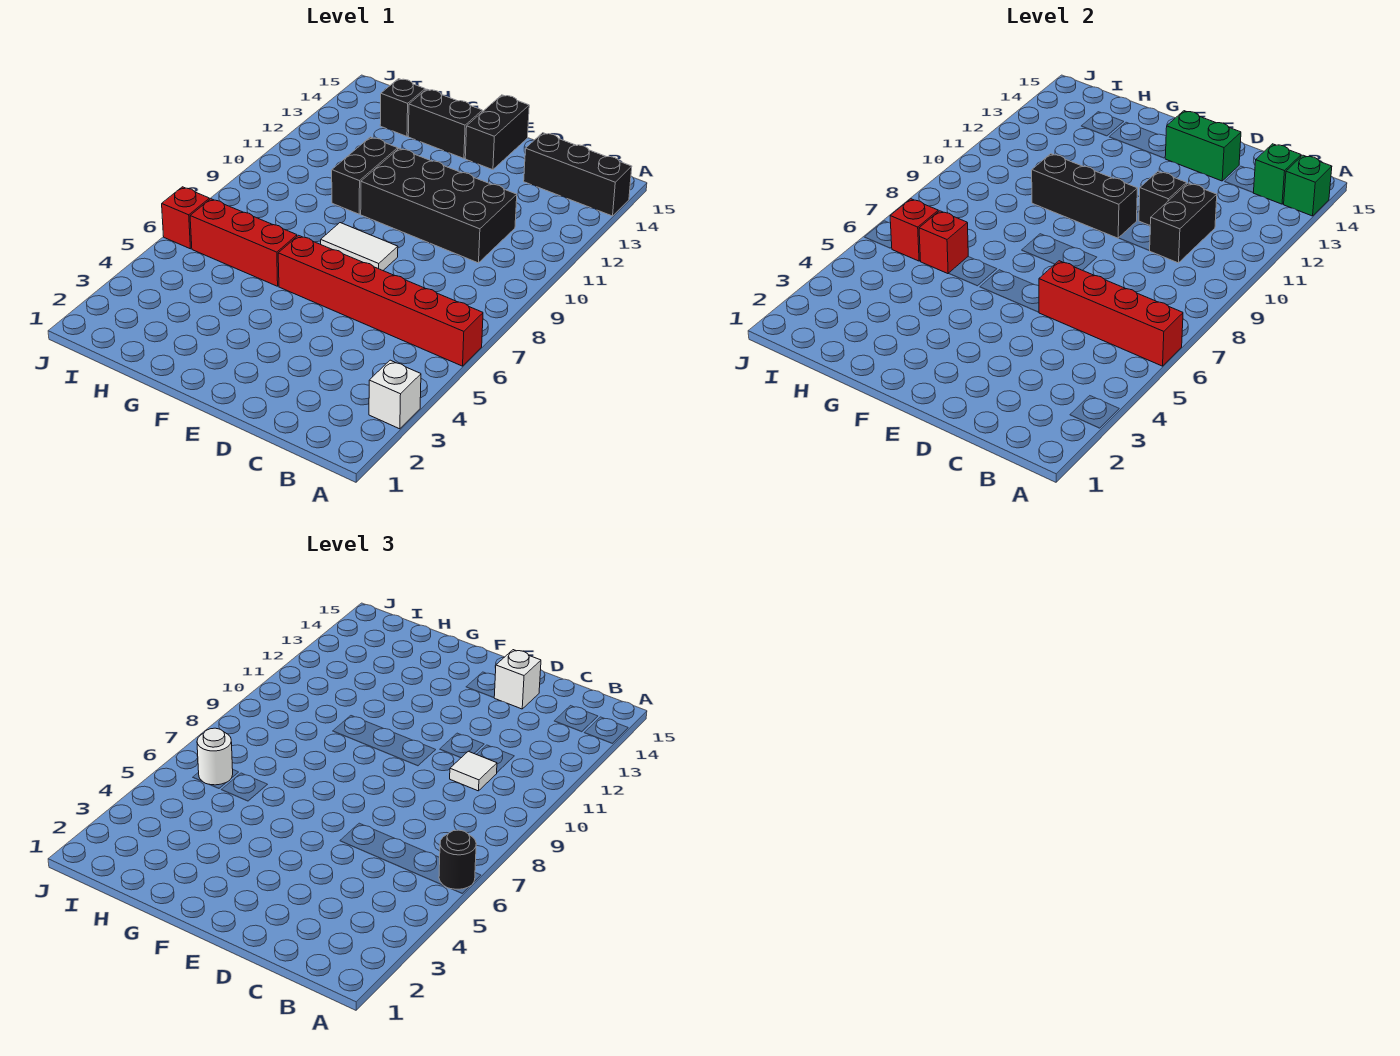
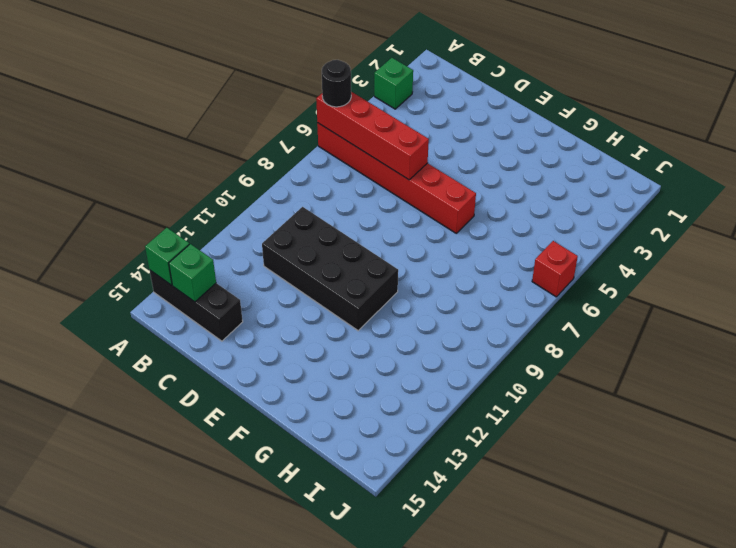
green 1x1 brick [374,58,413,109] -> white 1x1 brick [369,360,421,429]
none -> white 1x2 tile [321,223,398,270]
none -> black 1x2 brick [465,95,529,170]
none -> black 1x2 brick [408,89,482,158]

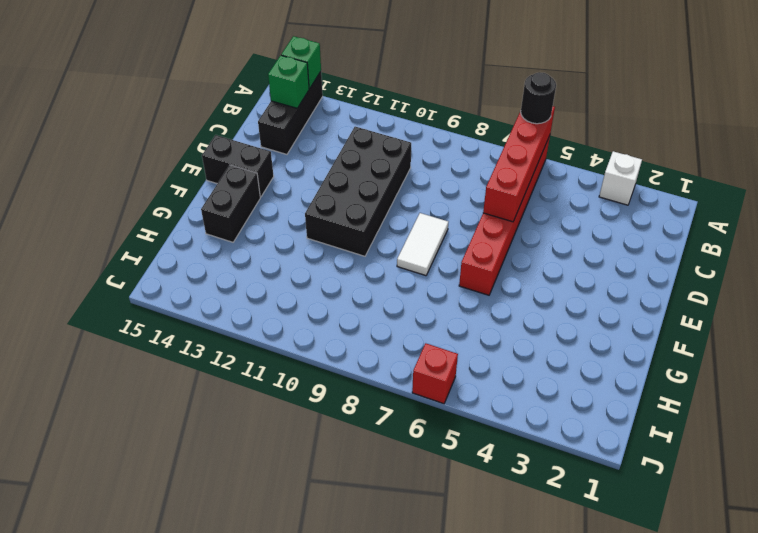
none -> red 1x3 brick [190,199,297,286]
none -> black 1x2 brick [332,137,398,214]
none -> black 1x1 brick [380,79,425,136]

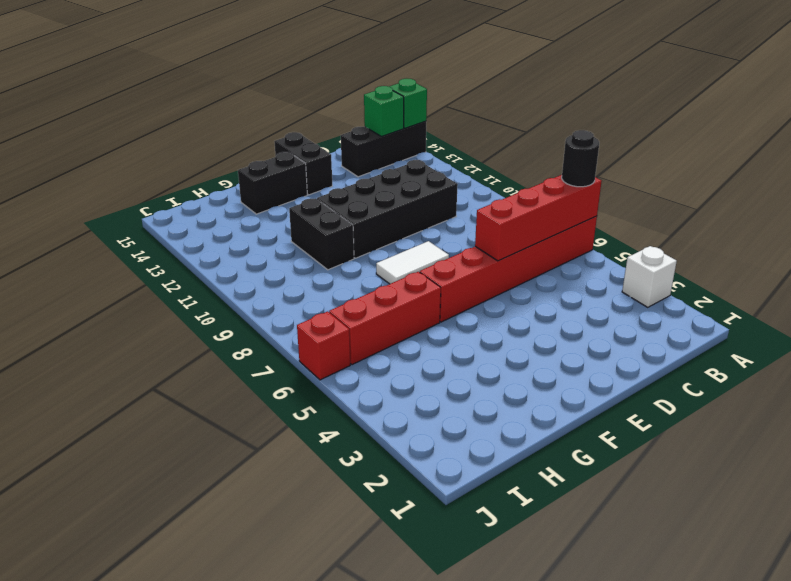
none -> black 1x1 brick [380,79,425,136]
none -> black 1x2 brick [1150,183,1217,263]
none -> black 1x1 brick [1139,171,1186,226]

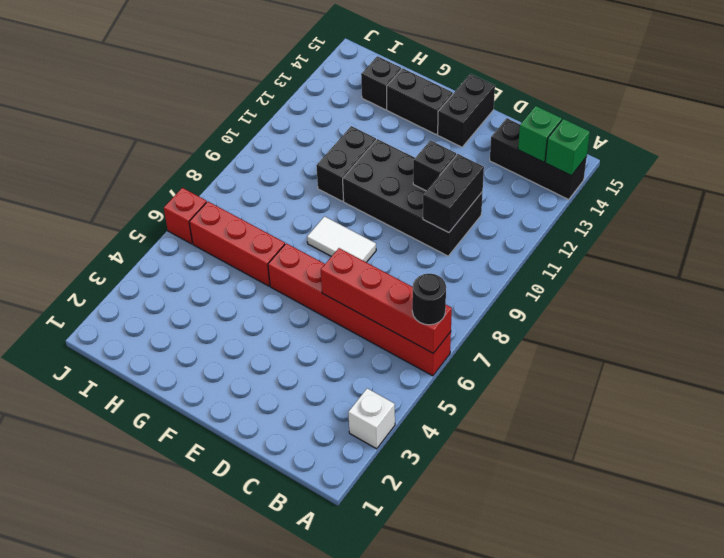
none -> green 1x2 brick [1165,111,1241,181]
none -> black 1x3 brick [1032,154,1137,238]
none -> red 1x1 brick [919,211,968,274]

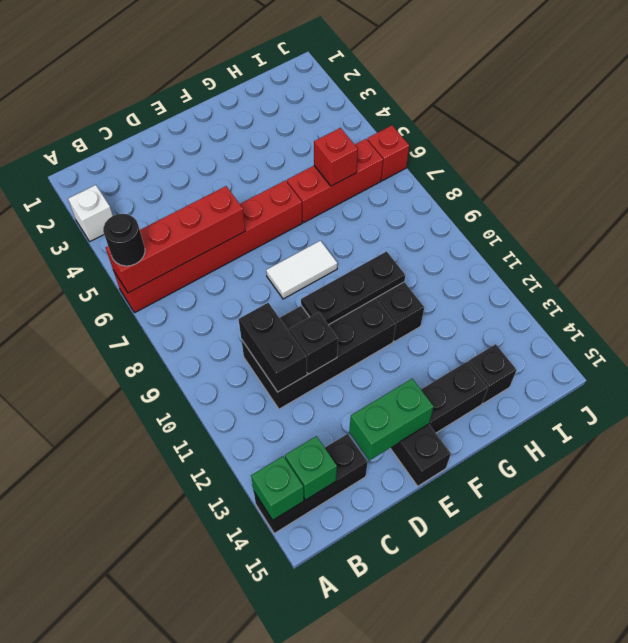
black 1x3 plate [301,251,405,325] -> black 1x3 brick [1032,154,1137,238]
none -> red 1x1 brick [890,199,938,261]
none -> white 1x1 tile [450,751,497,791]
none -> white 1x1 brick [494,650,541,709]

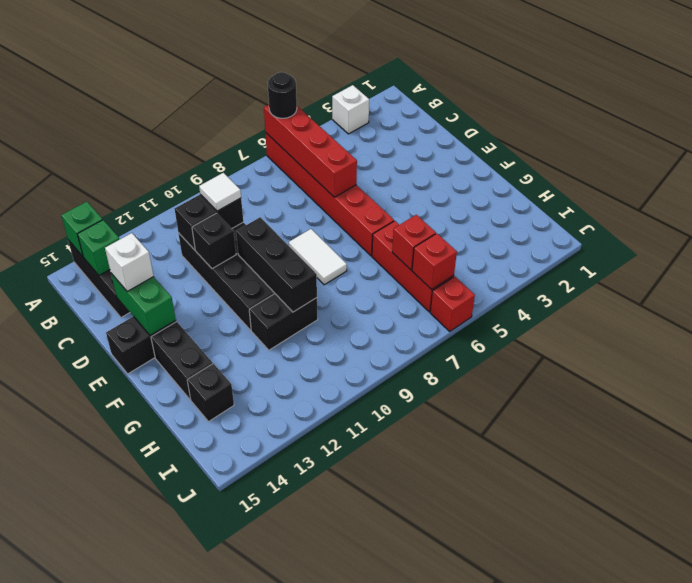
none -> white 1x1 round brick [197,728,233,785]

